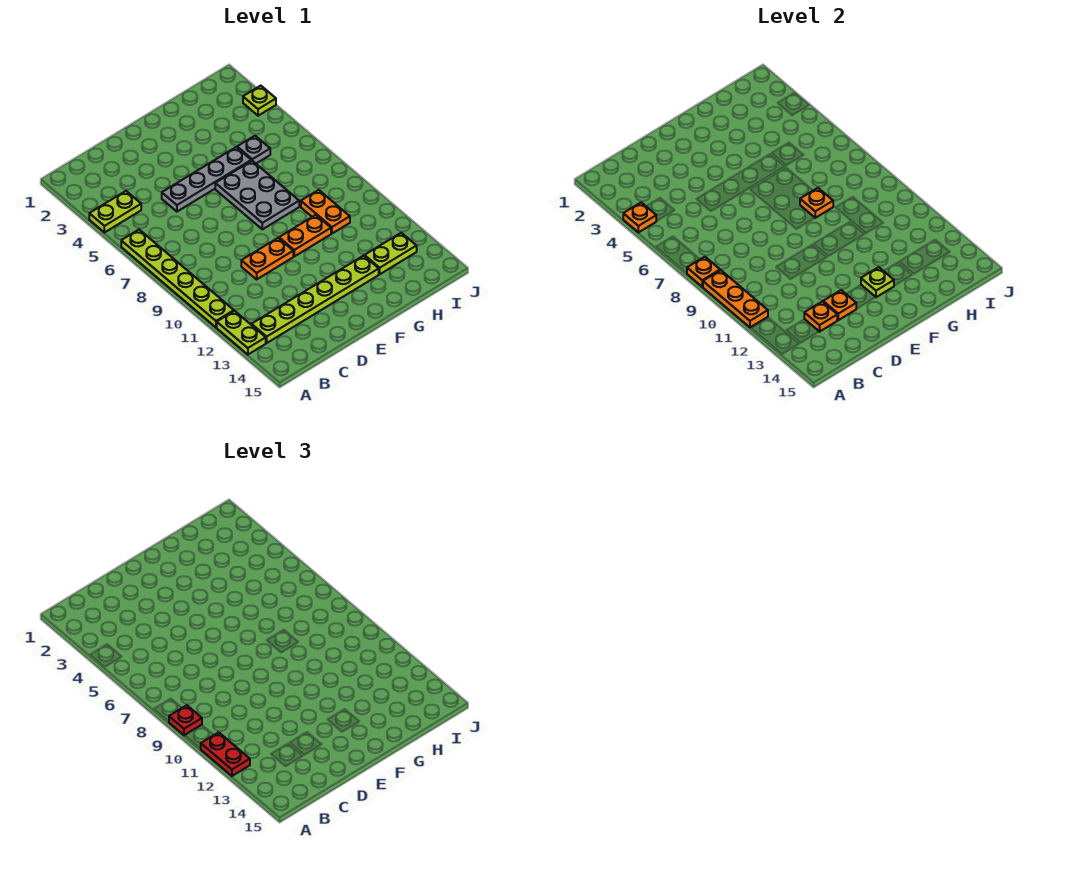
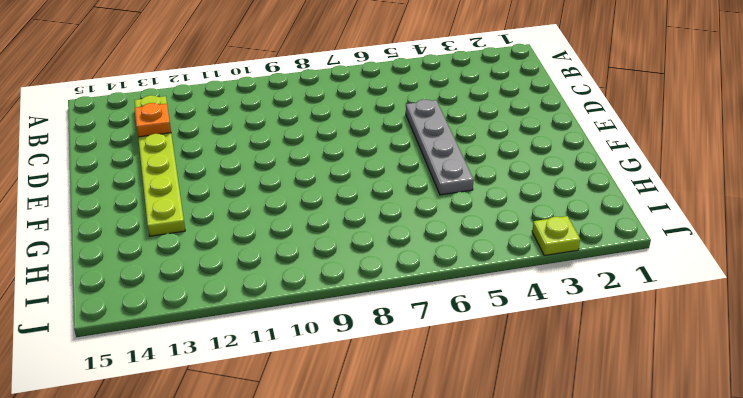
none -> lime 1x2 plate [89,191,141,233]
none -> lime 1x6 plate [121,230,234,327]
none -> lime 1x2 plate [217,311,266,355]

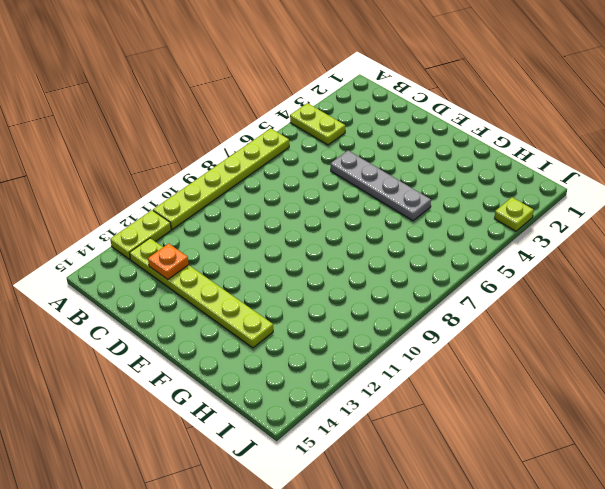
none -> orange 1x2 plate [241,238,293,279]
none -> grey 2x3 plate [215,161,299,229]
none -> orange 1x2 plate [279,215,331,256]

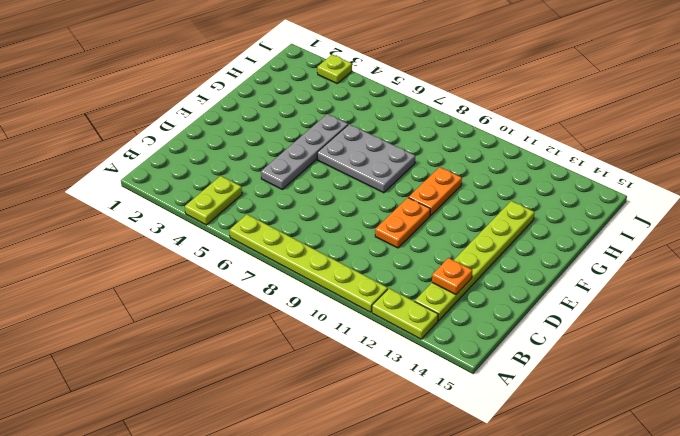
none -> grey 1x1 plate [237,136,270,163]
none -> orange 1x2 plate [301,190,350,233]
none -> lime 1x2 plate [365,233,417,274]

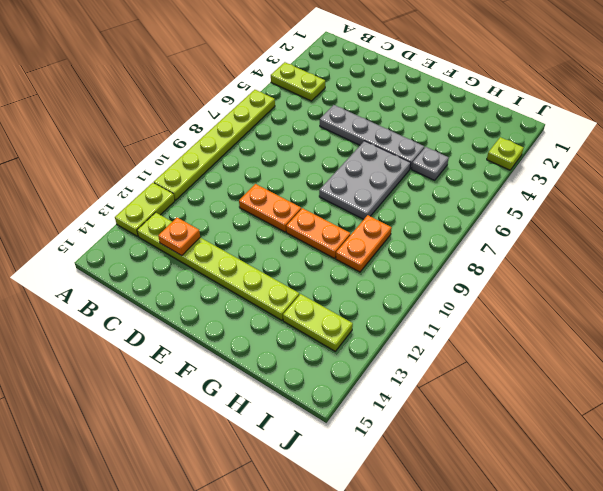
none -> orange 1x1 plate [623,202,656,233]
none -> orange 1x1 plate [687,257,720,287]
none -> orange 1x3 plate [703,270,768,327]

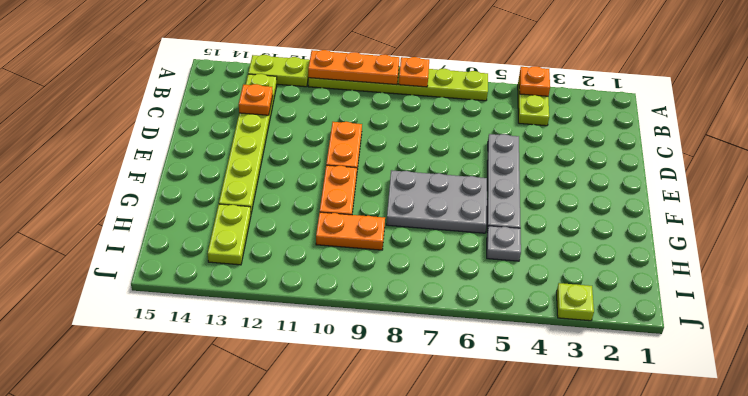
none -> orange 1x1 plate [823,290,856,320]
none -> lime 1x1 plate [861,267,894,297]
none -> orange 1x1 plate [800,188,833,218]

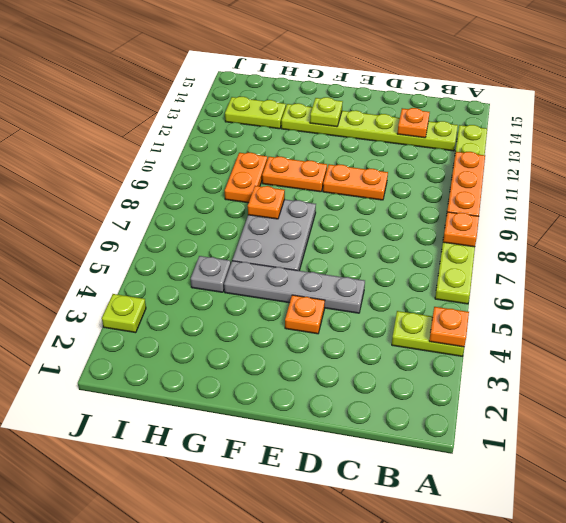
orange 1x1 plate [285,295,325,334] -> orange 1x1 plate moved to [823,290,856,320]
none -> red 1x1 plate [169,705,202,735]
none -> red 1x2 plate [201,732,250,776]

